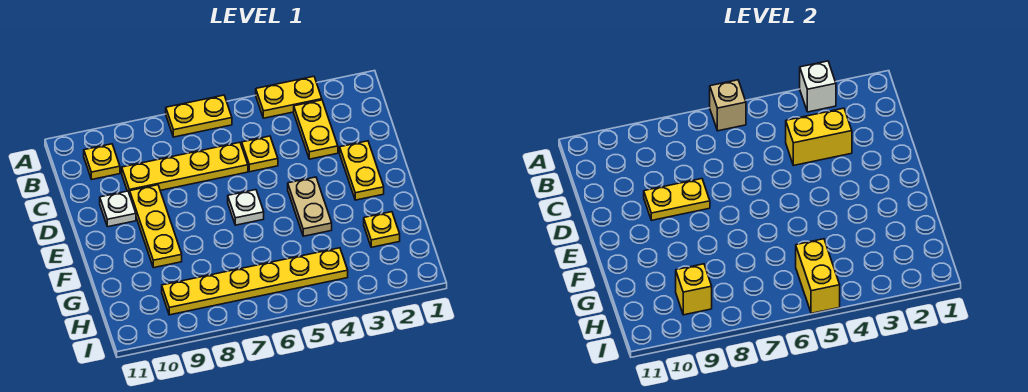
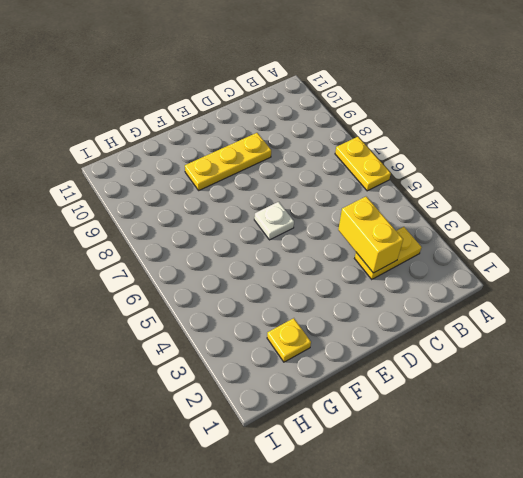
none -> yellow 1x2 plate [256,76,322,118]
none -> yellow 1x1 plate [84,144,120,179]
none -> yellow 1x1 plate [242,136,278,172]

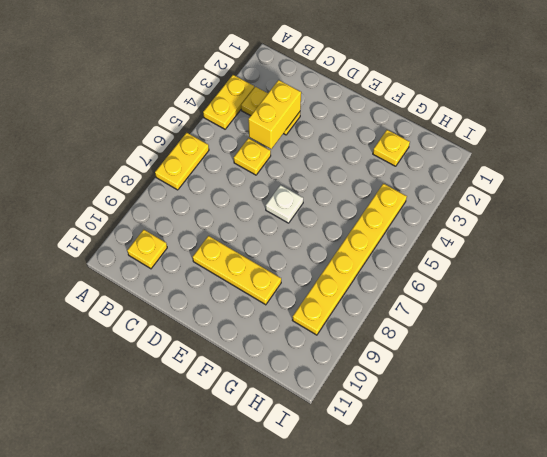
none -> yellow 1x4 plate [122,142,248,194]
none -> yellow 1x2 plate [340,141,384,200]
none -> white 1x1 plate [100,191,136,227]

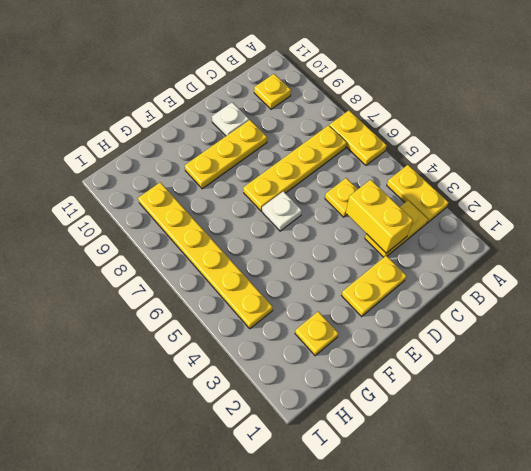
yellow 1x4 plate [243,125,347,211] -> yellow 1x4 plate turned to [122,142,248,194]
none -> tan 1x2 plate [288,177,332,236]
none -> white 1x1 brick [800,61,836,112]
none -> tan 1x1 brick [710,80,746,131]

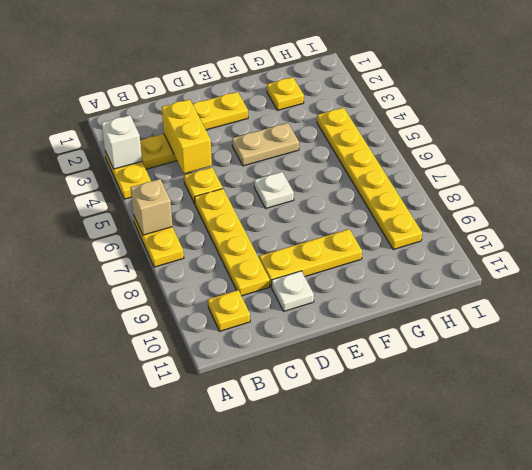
none -> yellow 1x2 plate [644,179,710,220]
none -> yellow 1x2 brick [796,239,840,313]
none -> yellow 1x1 brick [676,264,712,315]

